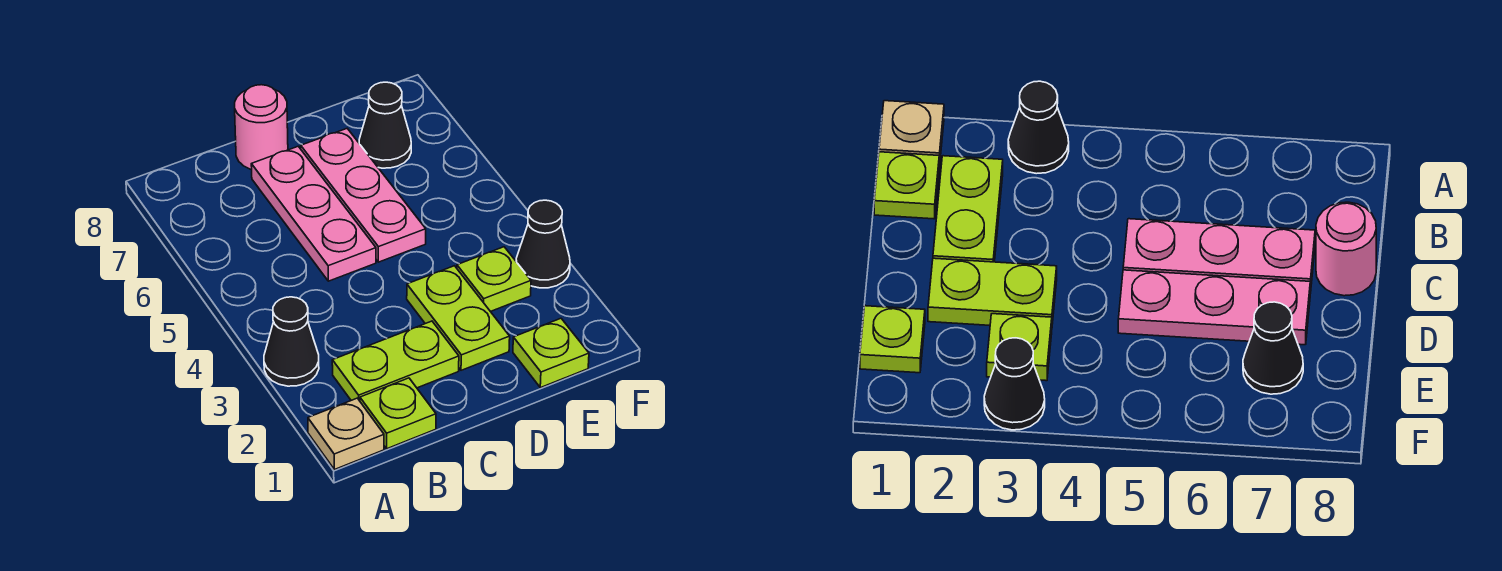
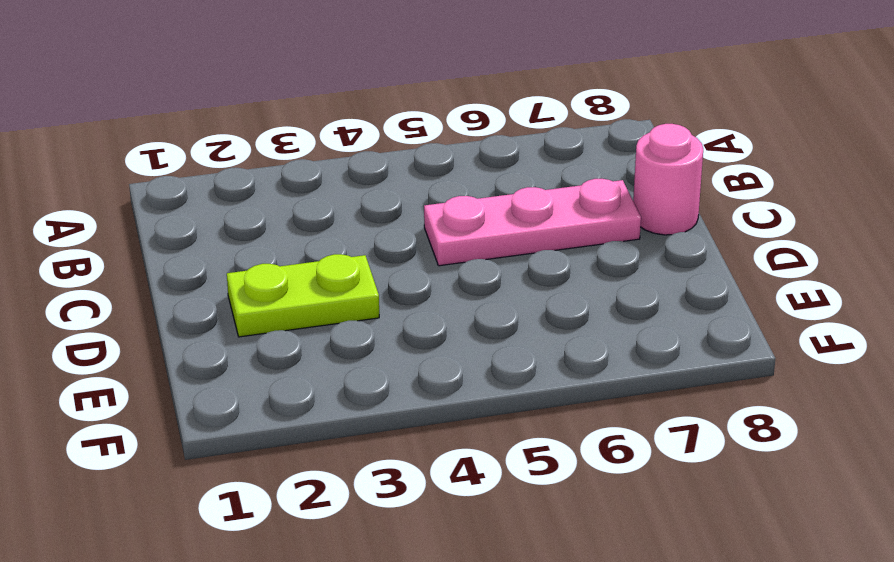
none -> tan 1x1 plate [308,398,384,470]
none -> black 1x1 cone [264,297,319,386]
none -> lime 1x1 plate [360,378,436,449]

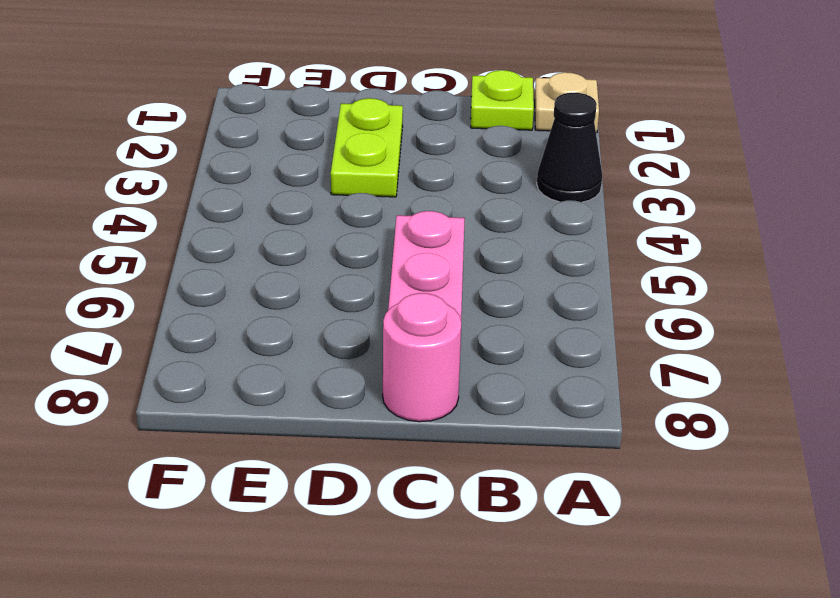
none -> lime 1x2 plate [332,321,459,401]
none -> pink 1x3 plate [301,129,426,262]
none -> lime 1x1 plate [513,318,589,388]

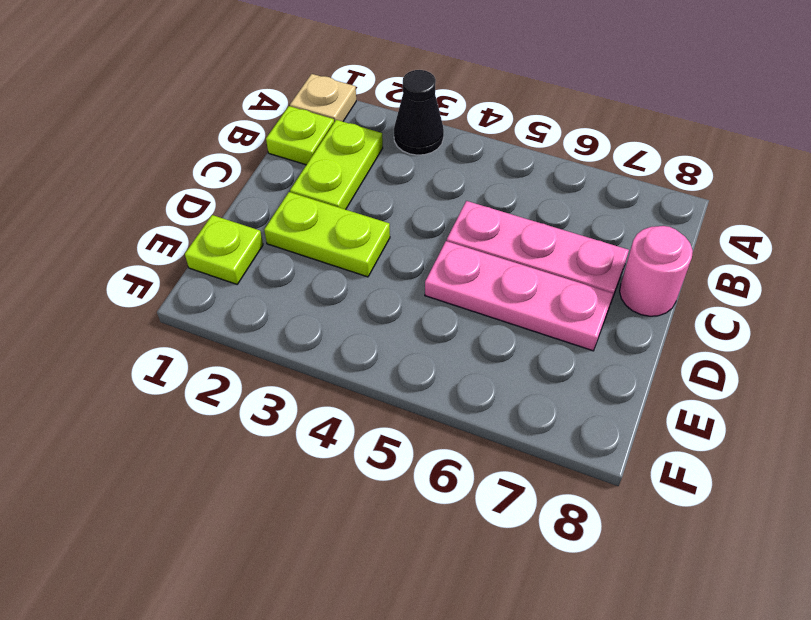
none -> lime 1x1 plate [457,247,531,312]
none -> black 1x1 cone [359,82,411,168]
none -> black 1x1 cone [516,200,570,288]

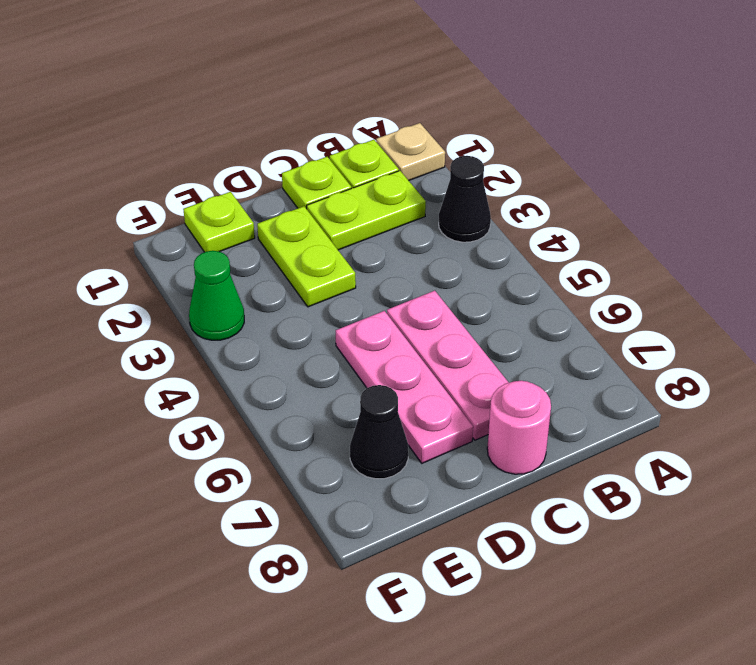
lime 1x1 plate [282,157,351,209] -> lime 1x1 plate moved to [457,247,531,312]
green 1x1 cone [189,251,244,340] -> black 1x1 cone [516,200,570,288]

